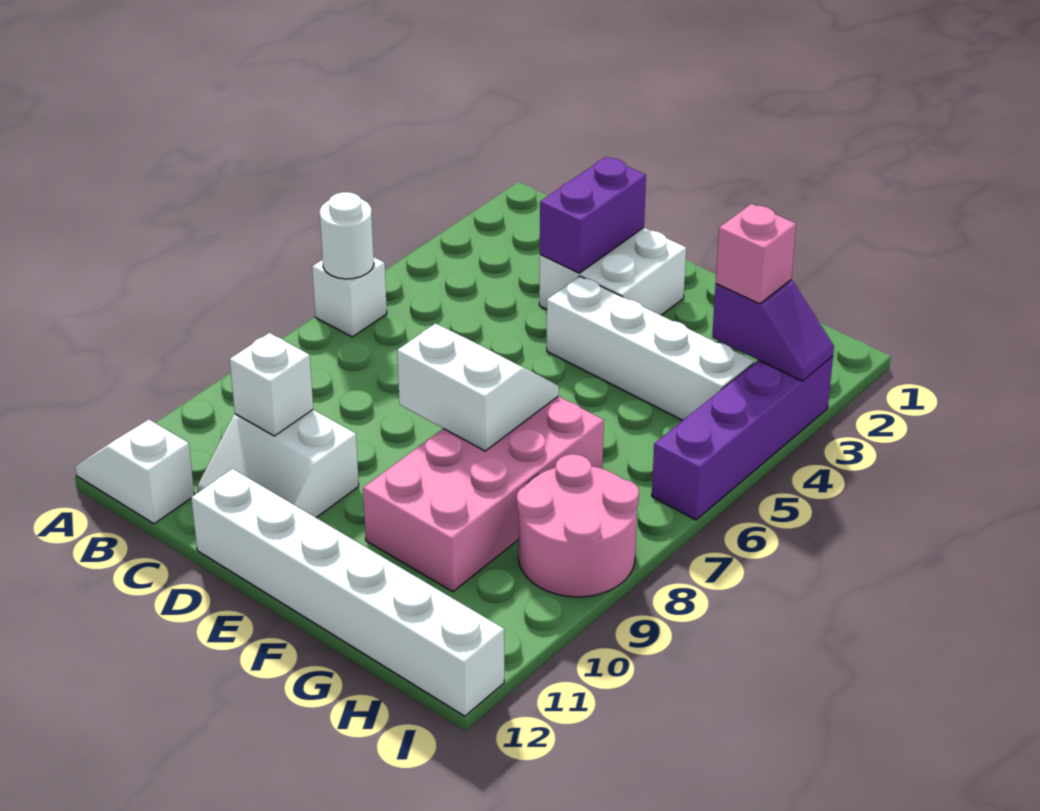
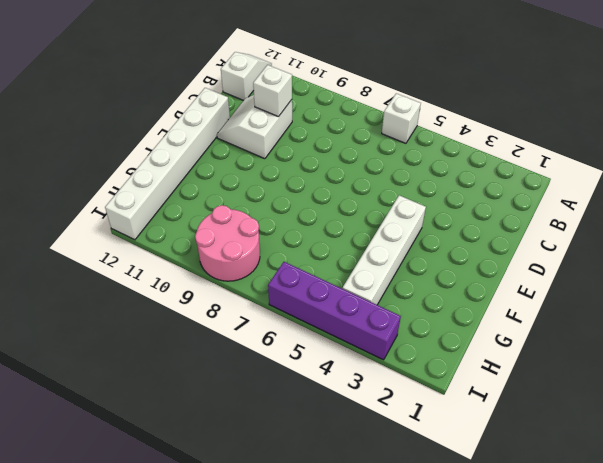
none -> white 2x2 brick [539,228,686,315]
none -> pink 2x4 brick [363,396,604,592]
none -> white 1x1 round brick [320,192,374,279]

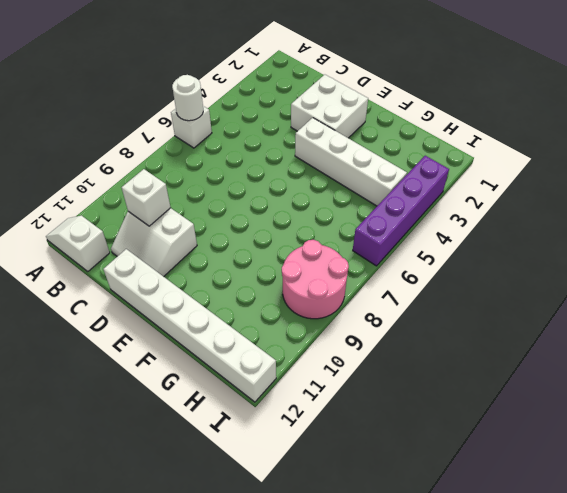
none -> pink 2x4 brick [363,396,604,592]
none -> purple 1x2 brick [540,157,646,273]
none -> white 2x2 slope [397,324,559,451]

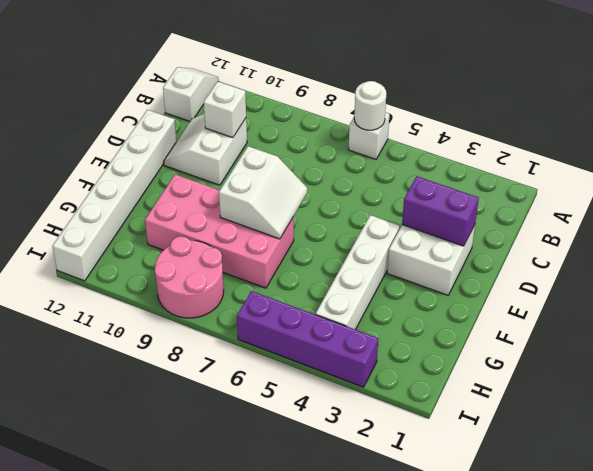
none -> purple 1x2 slope [712,280,834,381]
none -> pink 1x1 brick [716,204,796,304]

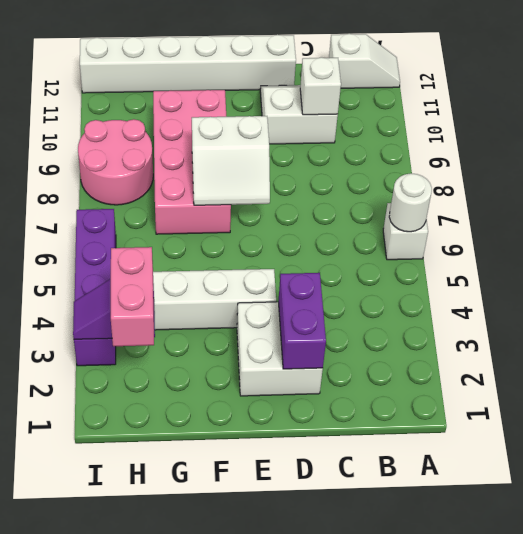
pink 1x2 brick [111,247,154,346] -> pink 1x1 brick [716,204,796,304]

